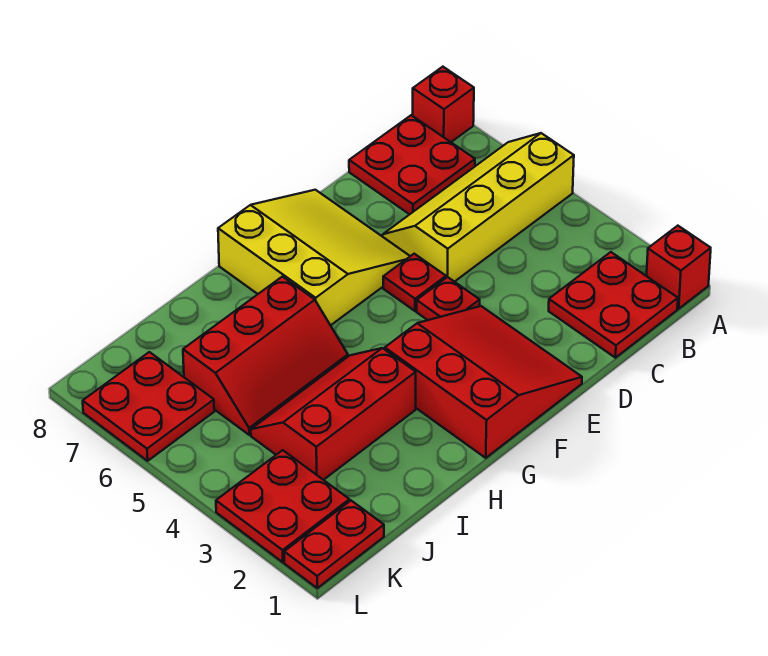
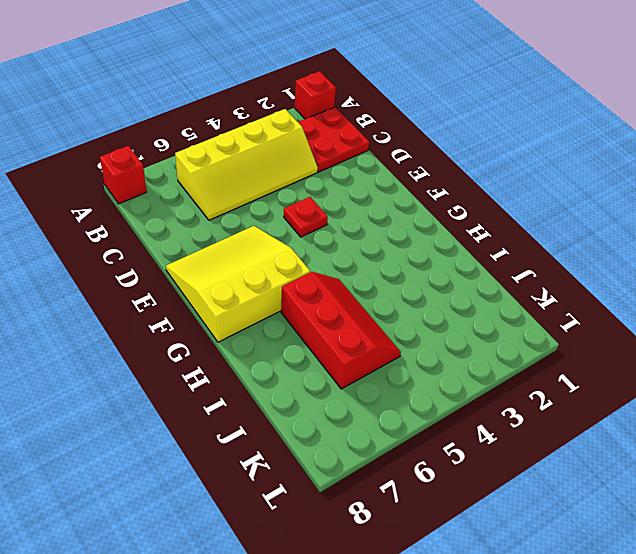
yellow 2x4 slope [175,109,318,220] -> yellow 2x4 slope turned to [383,133,574,282]
none -> red 2x2 plate [349,115,475,214]
none -> red 3x3 slope [385,306,582,458]
none -> red 1x1 plate [383,254,446,311]

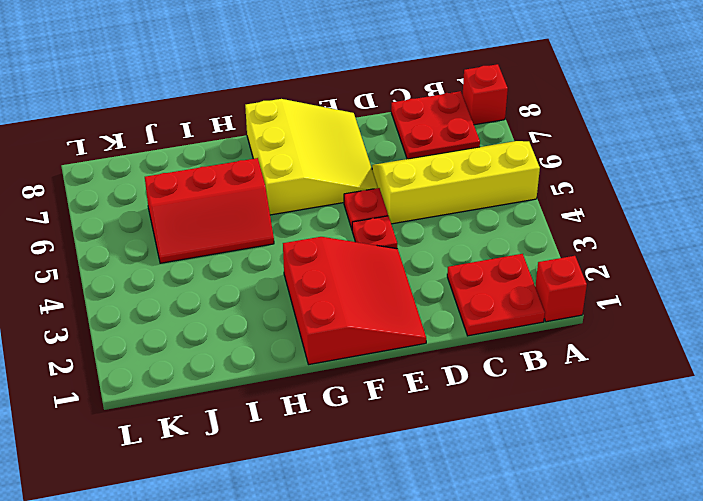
none -> red 2x3 slope [251,348,416,480]
none -> red 1x2 plate [284,501,384,588]
none -> red 2x2 plate [216,450,349,562]

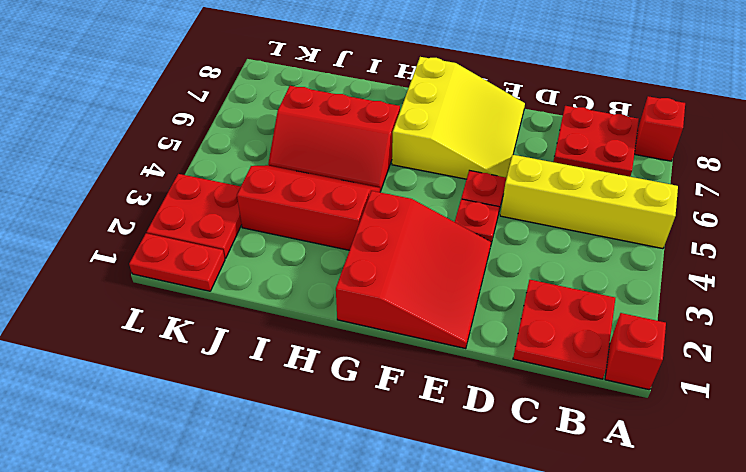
none -> red 2x2 plate [83,352,214,461]

